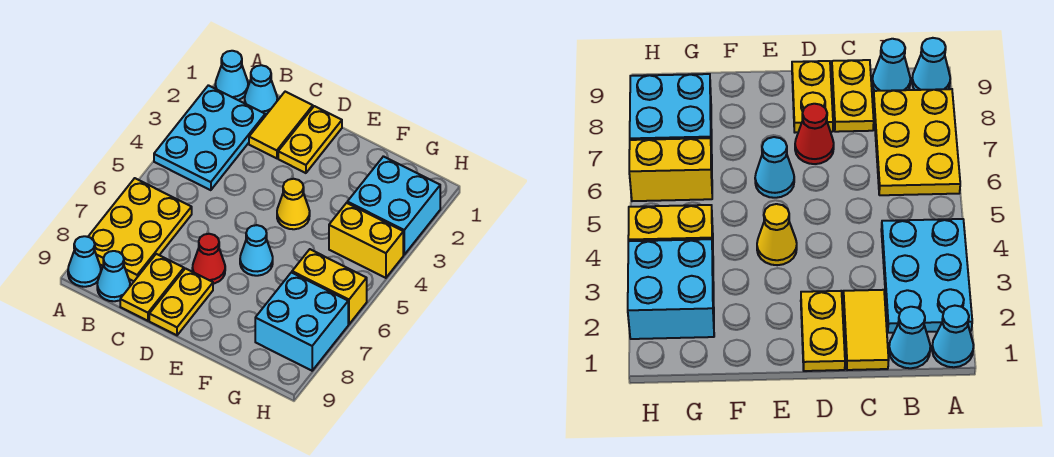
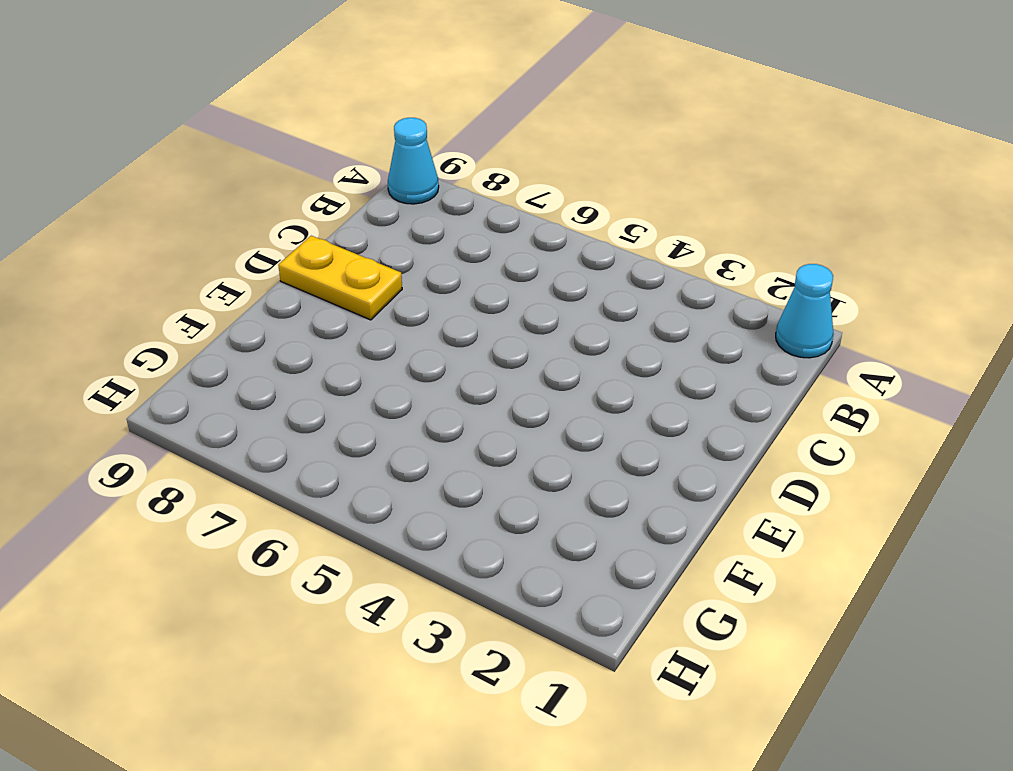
none -> cyan 2x3 plate [154,85,266,190]
none -> yellow 2x3 plate [88,178,192,281]
none -> cyan 1x1 cone [245,65,277,115]

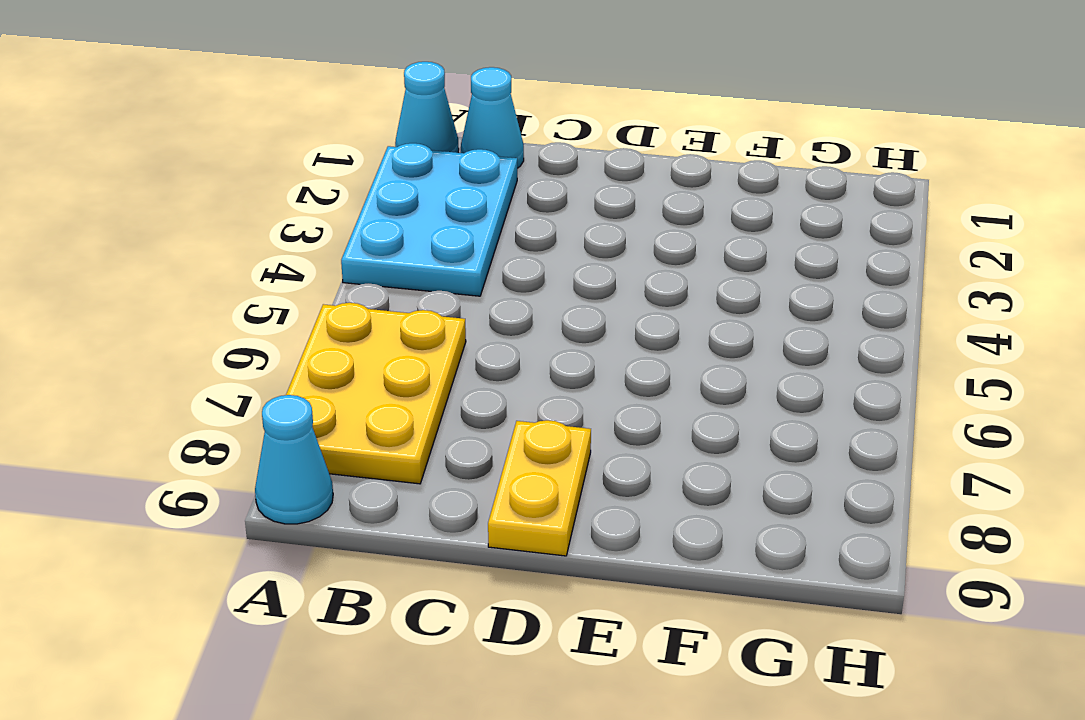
none -> cyan 1x1 cone [97,251,130,301]
none -> yellow 1x2 tile [249,92,313,158]
none -> yellow 1x2 plate [120,254,184,321]

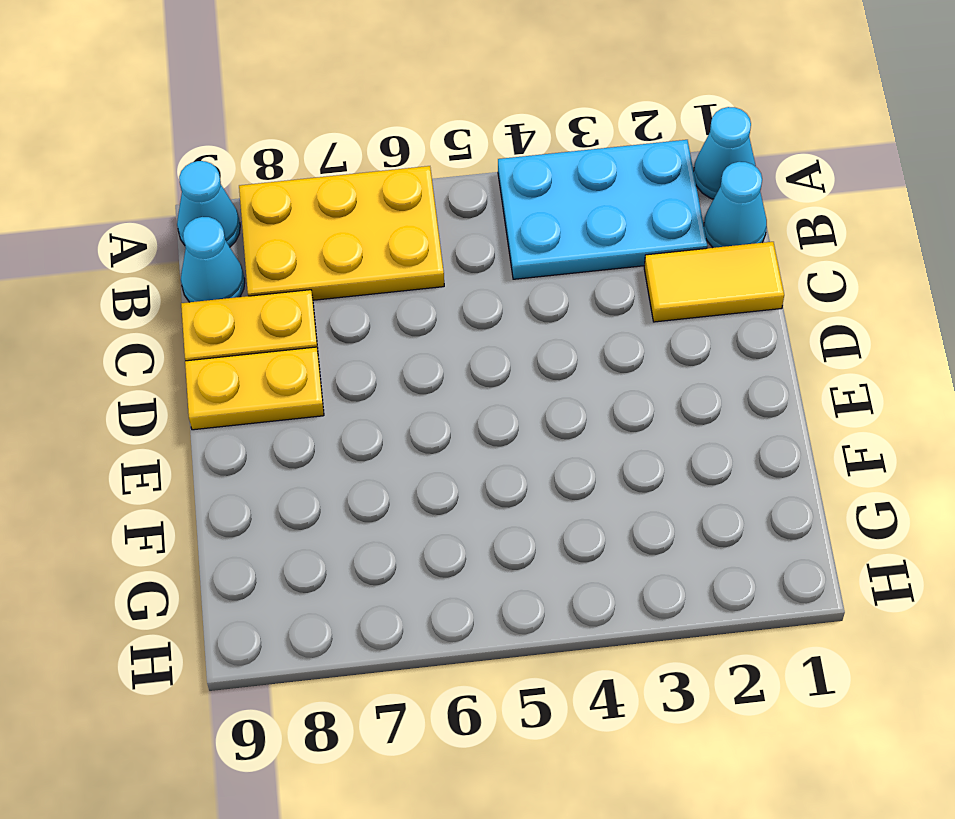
none -> yellow 1x2 plate [278,106,342,173]
none -> red 1x1 cone [192,234,225,284]
none -> yellow 1x1 cone [277,179,310,229]

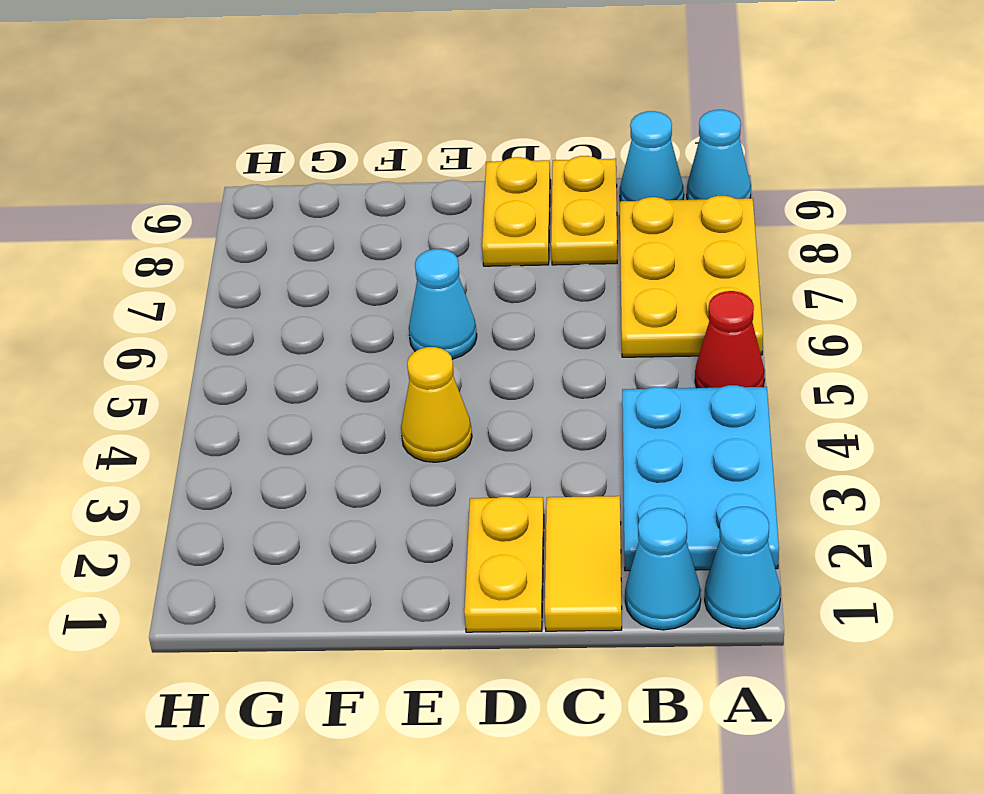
red 1x1 cone [695,291,765,388] -> red 1x1 cone moved to [192,234,225,284]
none -> cyan 2x2 brick [347,156,440,255]
none -> yellow 1x2 brick [329,203,403,278]
none -> yellow 1x2 brick [292,249,367,324]

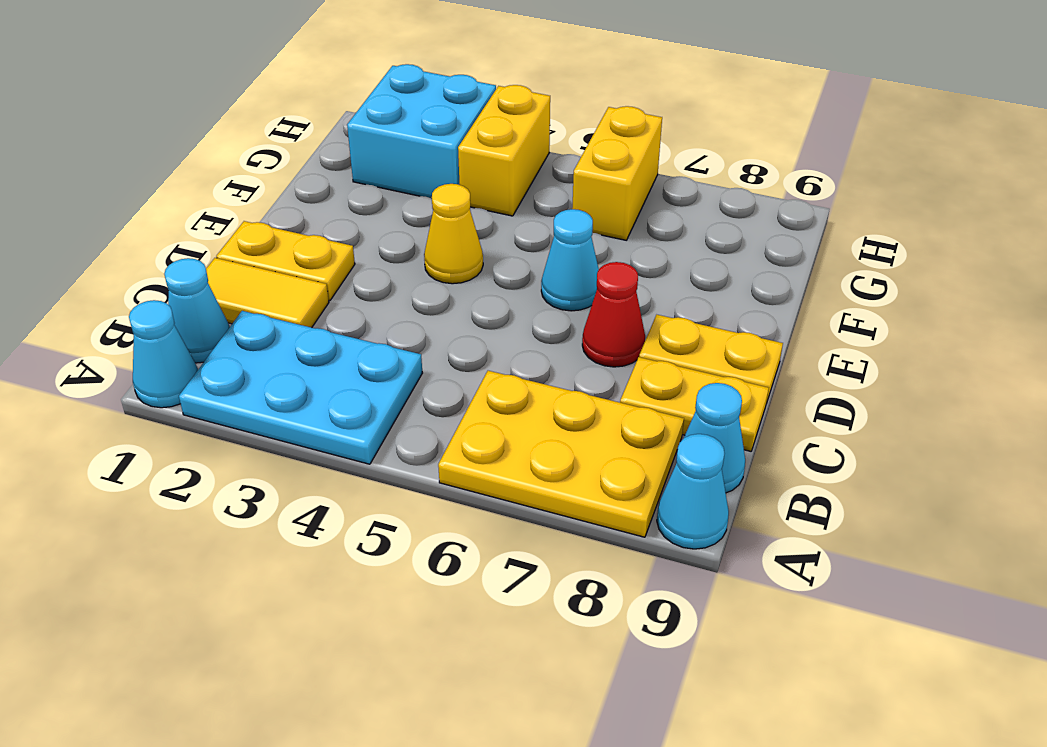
none -> cyan 2x2 brick [255,272,348,371]

